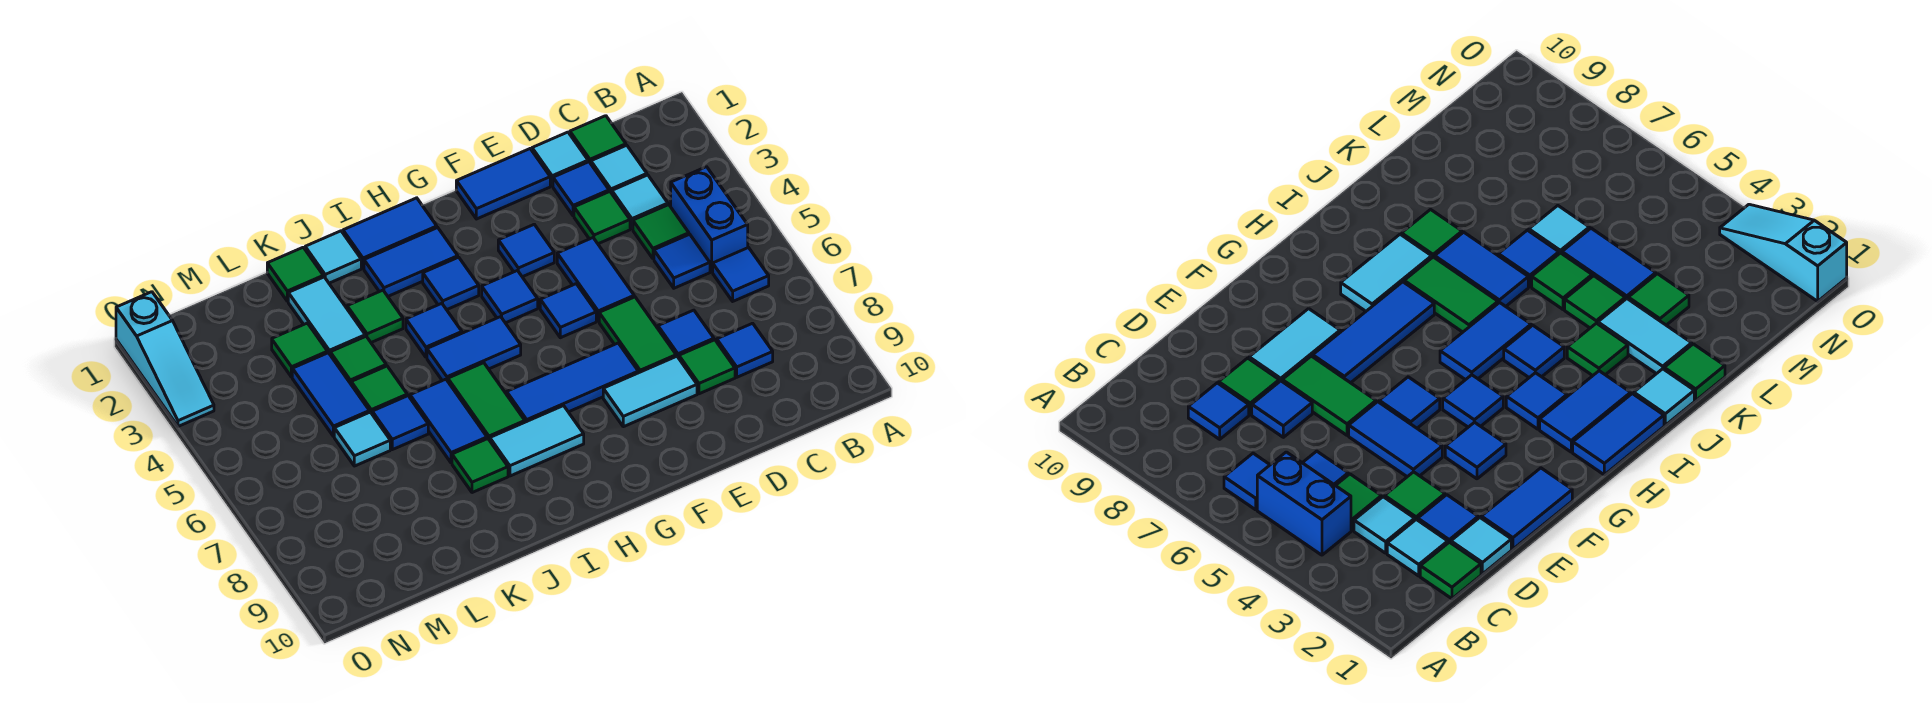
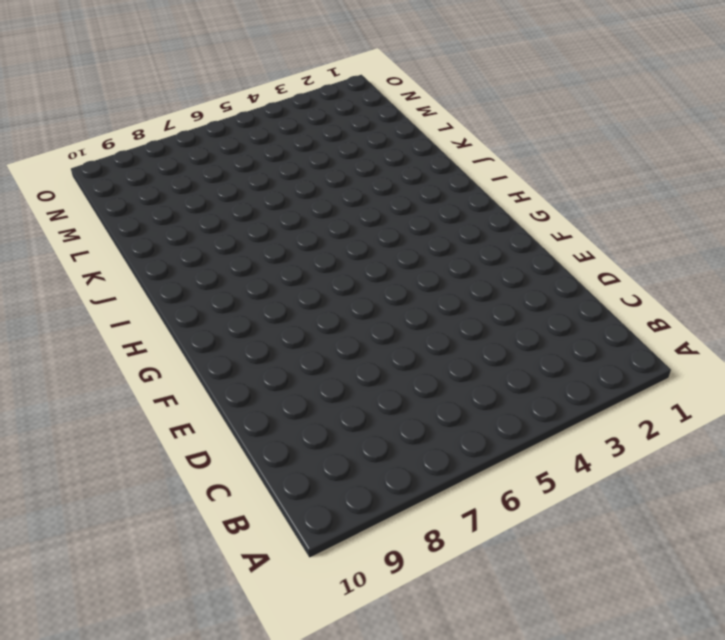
none -> blue 1x2 brick [671,167,748,272]
none -> blue 1x1 tile [713,248,769,301]
none -> green 1x1 tile [570,116,626,164]
none -> cyan 1x1 tile [591,145,647,193]

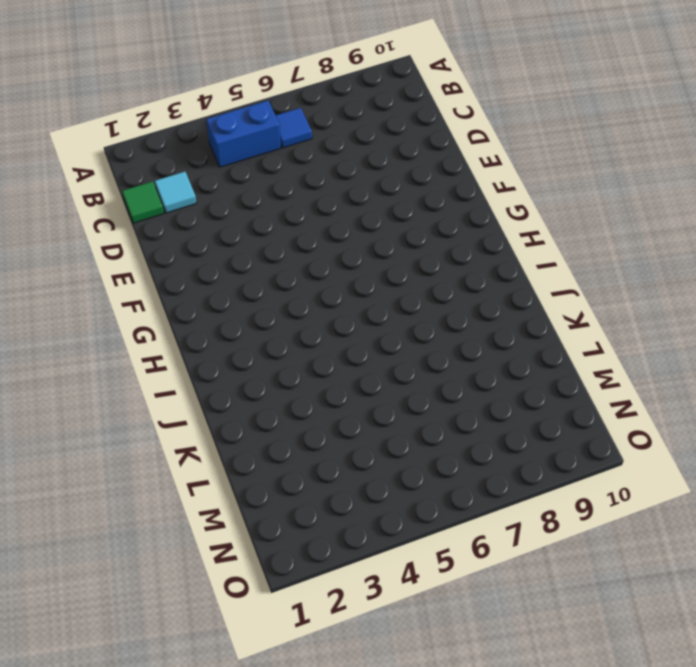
none -> cyan 1x1 tile [612,175,668,229]
none -> green 1x1 tile [633,205,689,259]
none -> blue 1x1 tile [654,234,710,288]
none -> blue 1x1 tile [717,323,773,377]

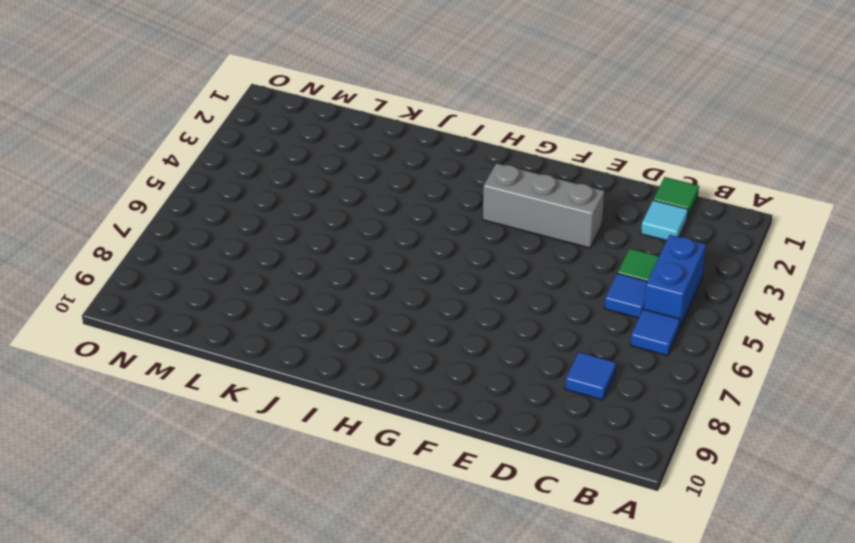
grey 1x3 brick [483,163,604,248] -> blue 1x1 tile [498,224,554,277]
none -> cyan 1x1 tile [612,175,668,229]
none -> cyan 1x1 tile [532,132,588,186]
none -> blue 1x1 tile [553,162,609,216]
none -> green 1x1 tile [574,192,630,244]

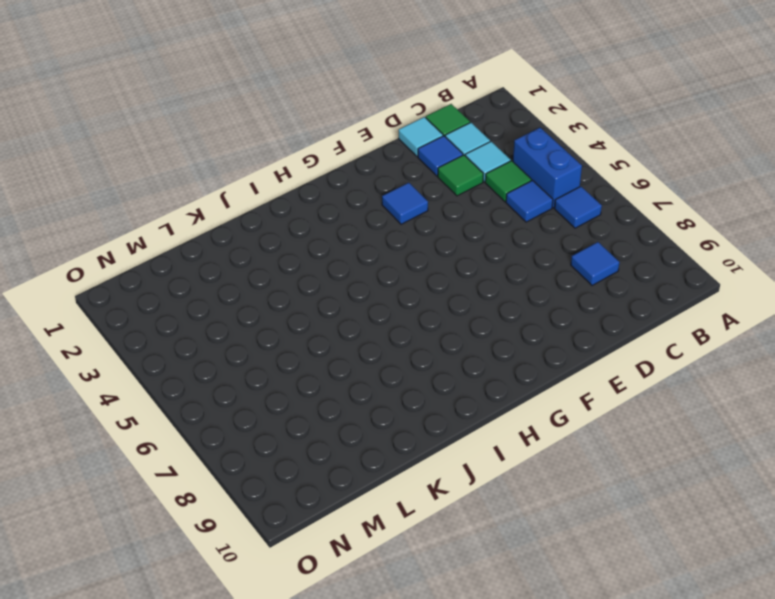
none -> blue 1x1 tile [658,310,714,358]
none -> green 1x1 tile [679,340,735,394]
none -> blue 1x2 tile [456,149,550,219]
none -> blue 1x2 tile [557,238,634,321]

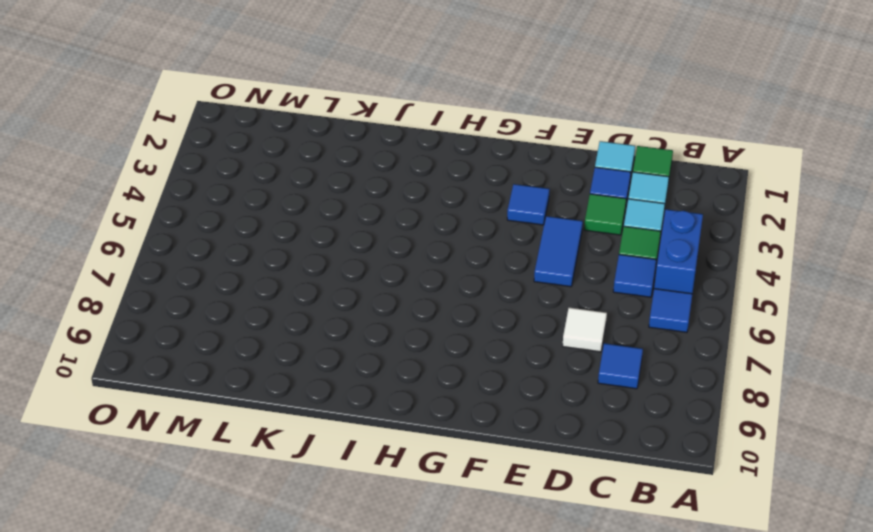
white 1x1 tile [563,308,607,352] -> blue 1x1 tile [658,310,714,358]
none -> green 1x1 tile [679,340,735,394]
none -> blue 1x2 tile [456,149,550,219]
none -> green 1x2 tile [599,297,676,373]
none -> cyan 1x2 tile [603,356,697,427]

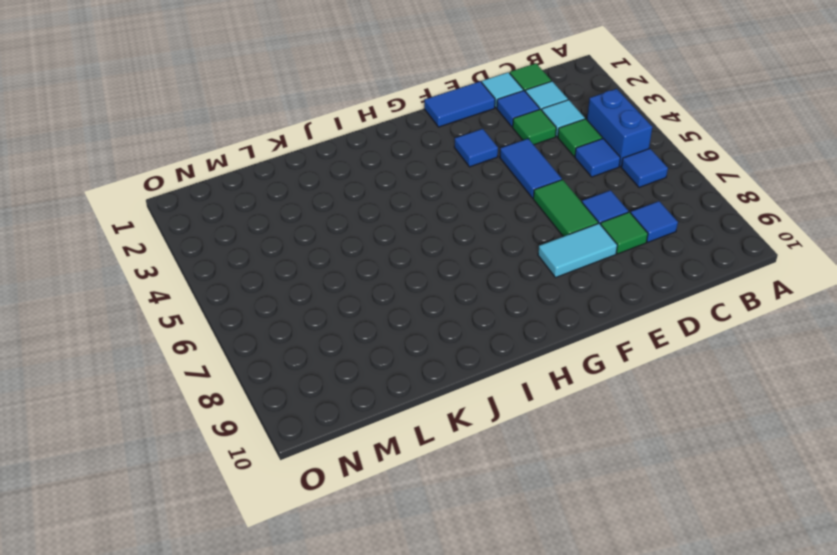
none -> blue 1x1 tile [540,284,596,338]
none -> blue 1x3 tile [507,343,638,422]
none -> blue 1x1 tile [482,271,538,323]
none -> blue 1x2 tile [343,198,437,268]

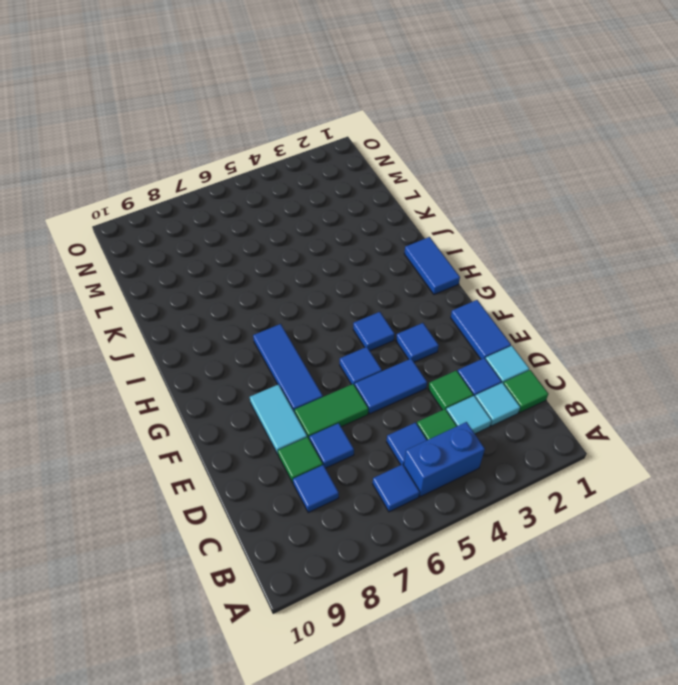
none -> blue 1x2 tile [364,228,458,296]
none -> blue 1x1 tile [423,257,479,310]
none -> blue 1x2 tile [427,317,521,381]
none -> cyan 1x2 tile [490,406,584,476]

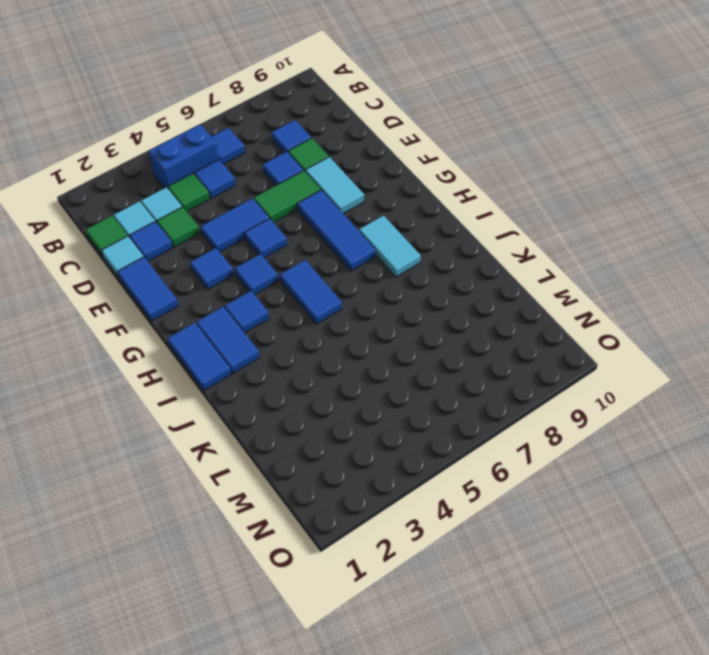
none -> blue 1x1 tile [406,303,462,357]
none -> green 1x2 tile [448,363,525,440]
none -> cyan 1x1 tile [305,231,361,283]
none -> green 1x1 tile [347,290,403,342]

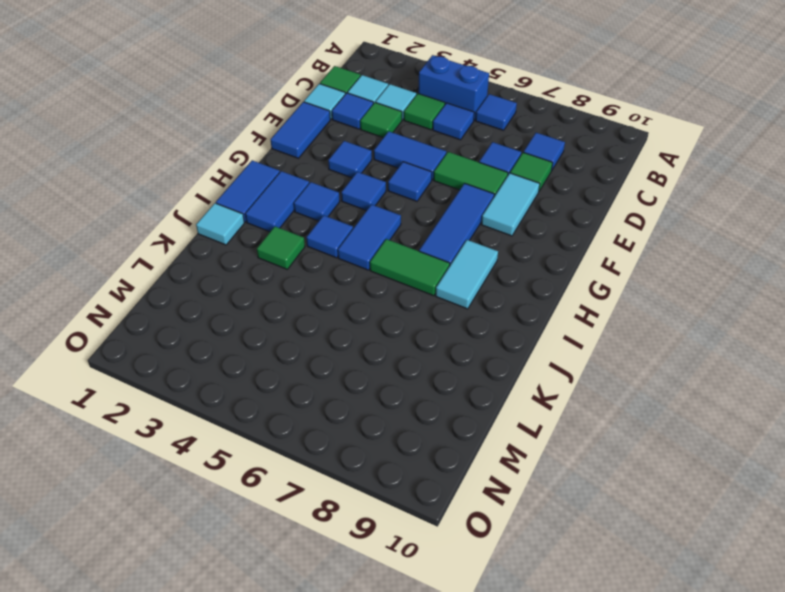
none -> blue 1x2 tile [410,379,487,463]
none -> green 1x1 tile [452,439,508,493]
none -> green 1x1 tile [267,247,323,301]
none -> cyan 1x2 tile [288,277,365,354]

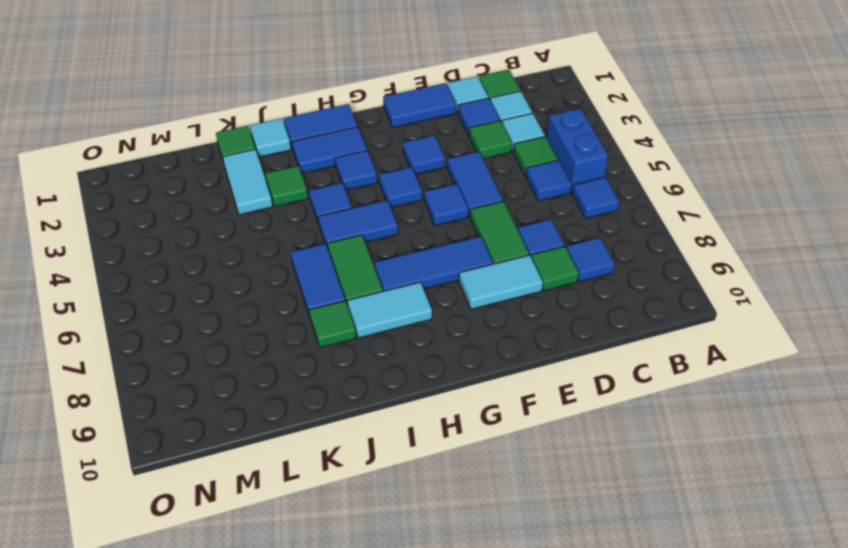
none -> green 1x1 tile [330,336,386,384]
none -> green 1x1 tile [351,366,407,413]
none -> blue 1x1 tile [372,396,428,450]
none -> green 1x1 tile [272,323,327,377]

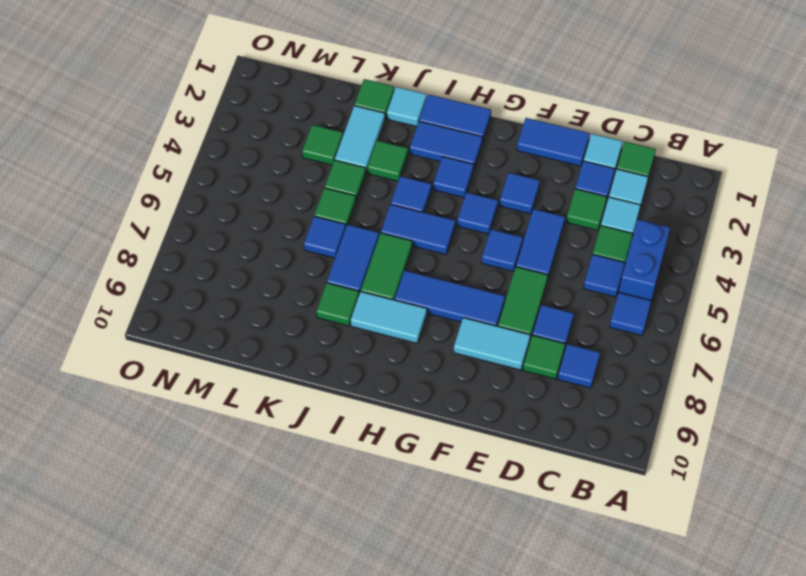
none -> blue 1x2 tile [292,353,369,436]
none -> cyan 1x1 tile [334,412,390,466]
none -> cyan 1x3 slope [116,292,214,426]

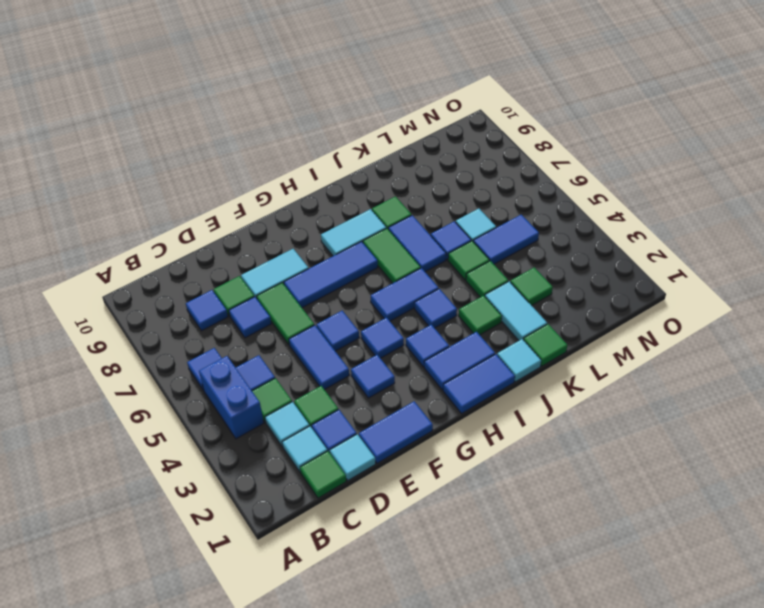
blue 1x2 tile [473,215,539,264] -> blue 1x2 tile turned to [292,353,369,436]
none -> cyan 1x3 slope [116,292,214,426]

